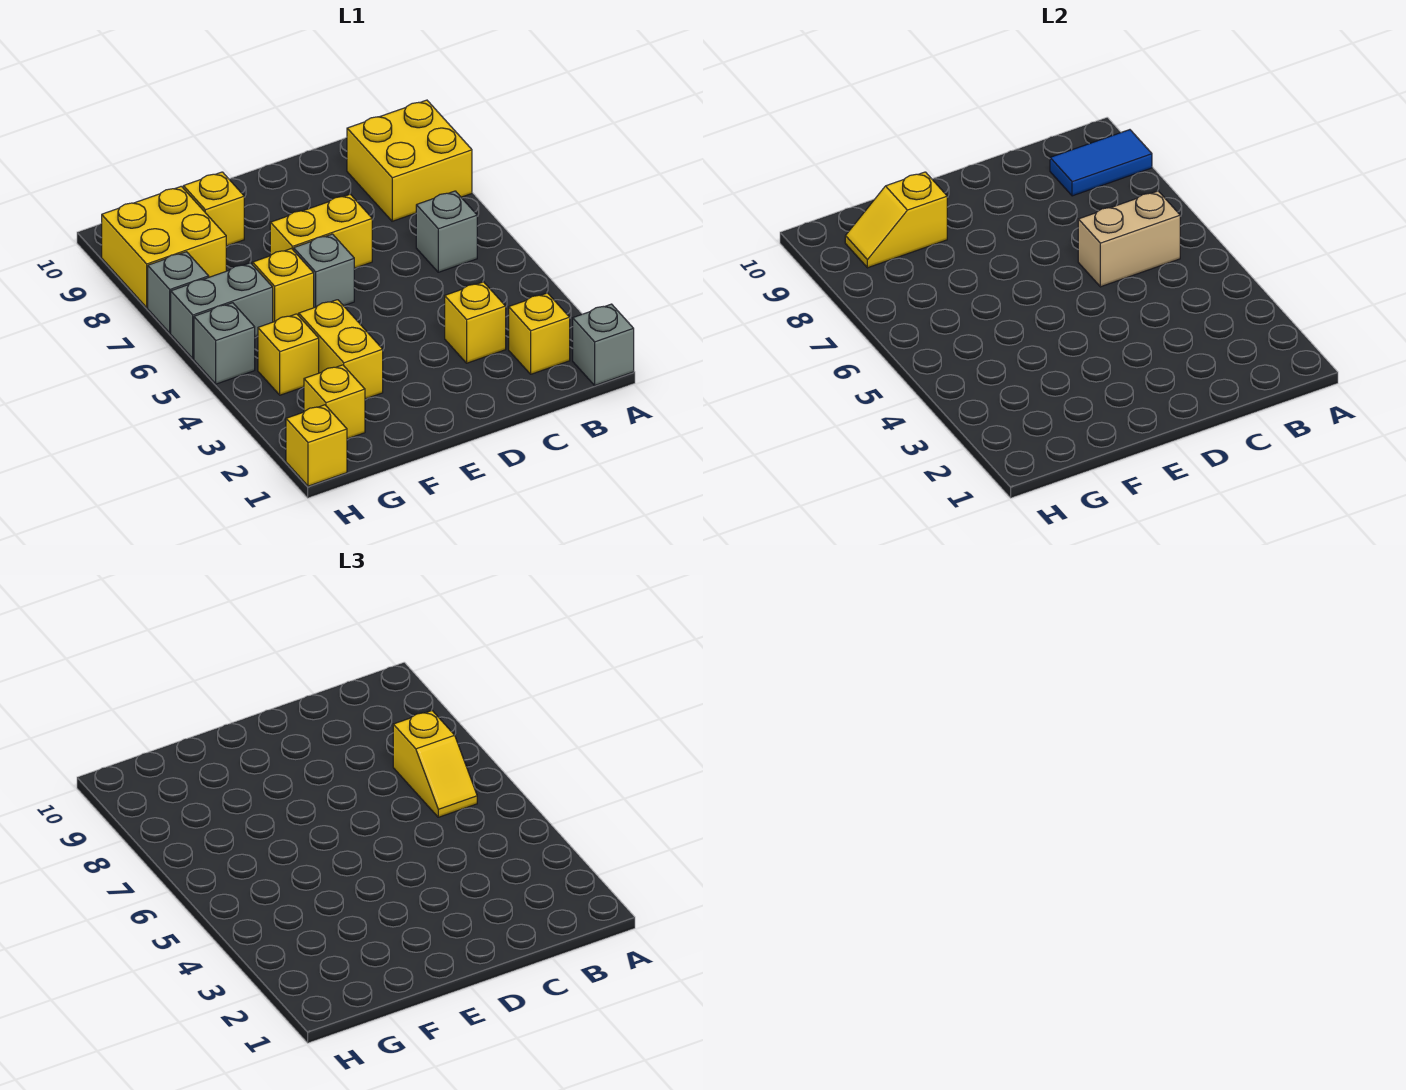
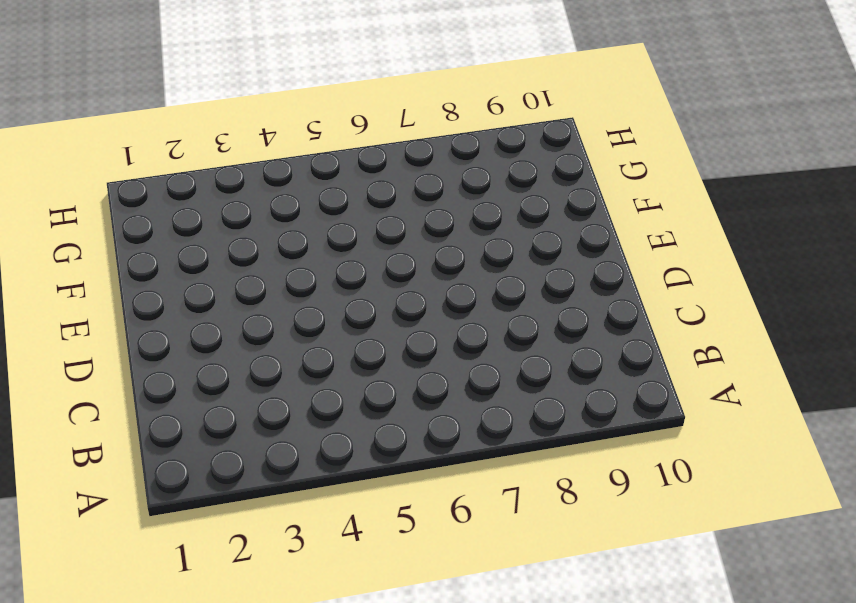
none -> grey 1x1 brick [573,304,634,385]
none -> yellow 2x2 brick [347,100,472,221]
none -> yellow 1x1 brick [509,293,570,374]

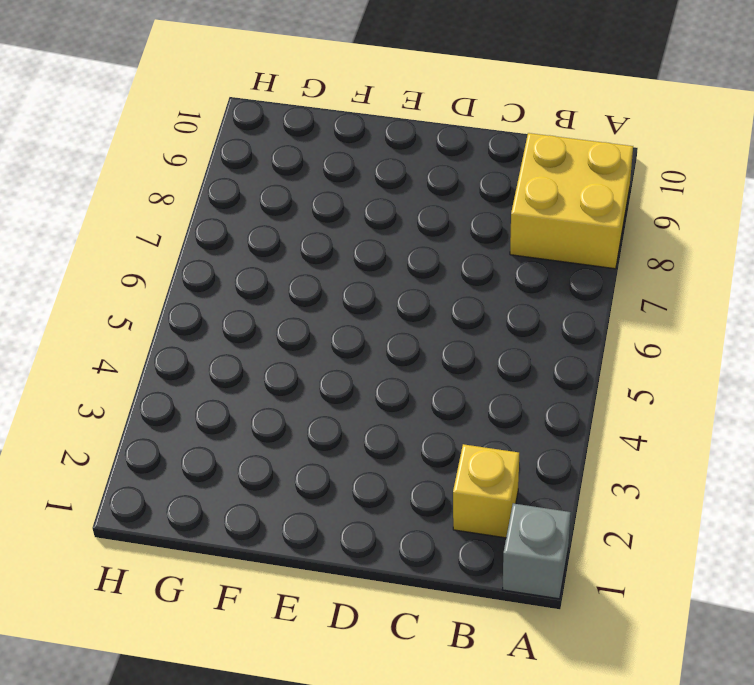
none -> grey 1x1 brick [416,191,477,272]
none -> yellow 1x1 brick [445,282,506,363]
none -> yellow 1x2 brick [270,194,372,268]

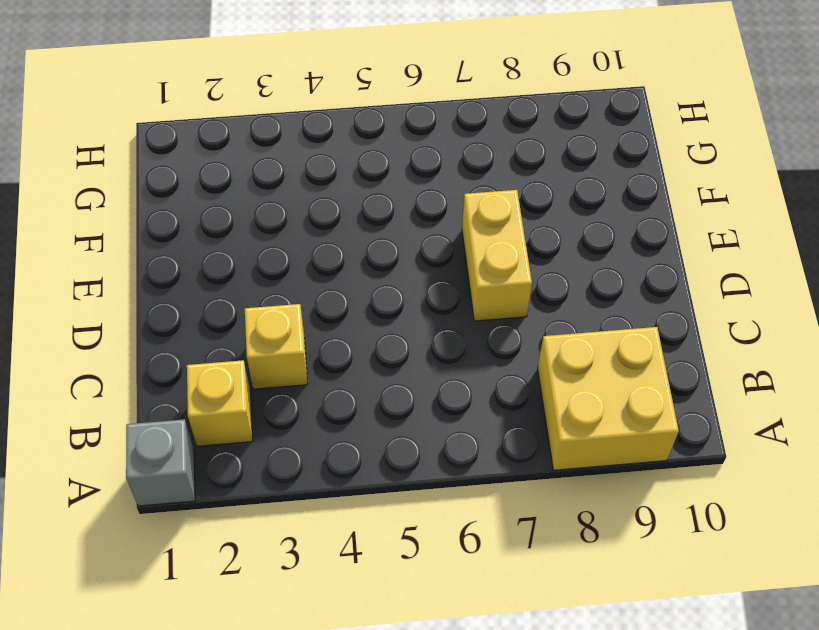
none -> grey 1x1 brick [416,191,477,272]
none -> grey 1x1 brick [294,234,354,308]
none -> yellow 1x2 brick [299,300,383,399]

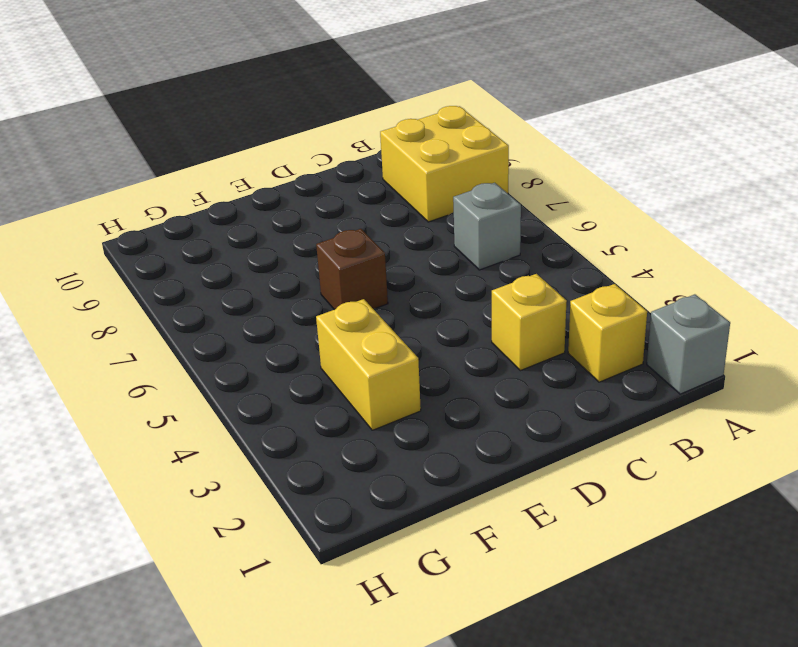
brown 1x1 brick [316,229,388,310] -> grey 1x1 brick [294,234,354,308]
none -> yellow 1x2 brick [270,194,372,268]
none -> yellow 1x1 brick [253,249,314,322]
none -> yellow 1x1 brick [183,172,244,246]

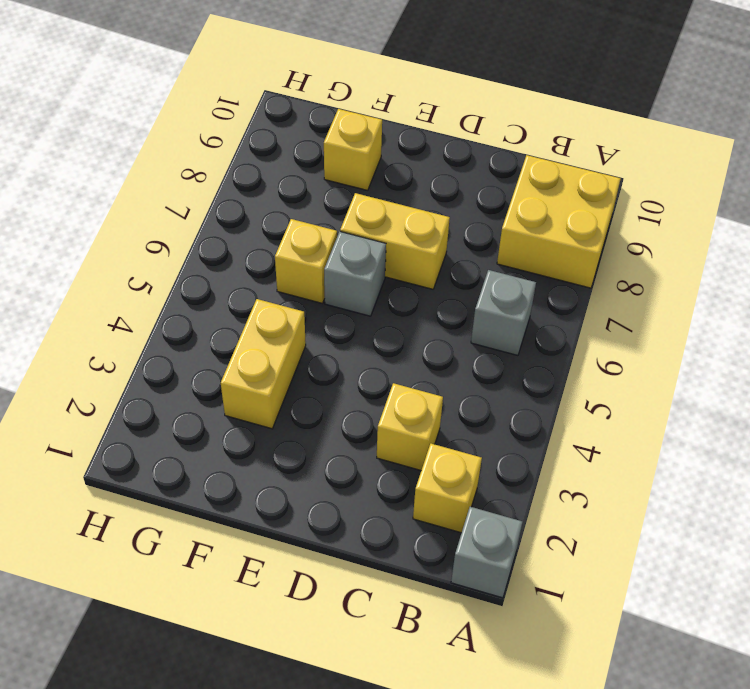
none -> yellow 1x1 brick [304,365,365,439]
none -> yellow 1x1 brick [258,314,319,395]
none -> grey 1x2 brick [171,263,273,359]

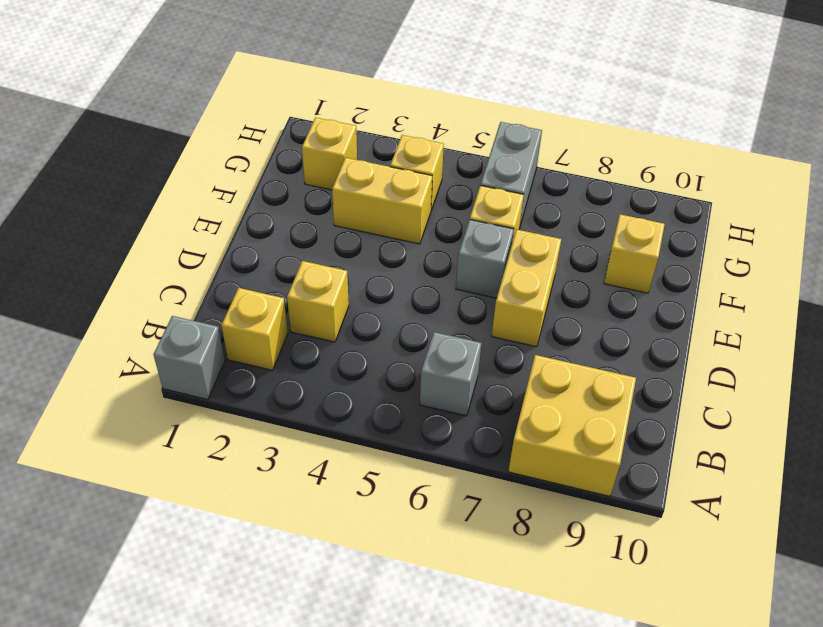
none -> yellow 2x2 brick [102,186,226,307]
none -> yellow 1x1 brick [286,405,347,486]
none -> grey 1x1 brick [194,303,255,384]

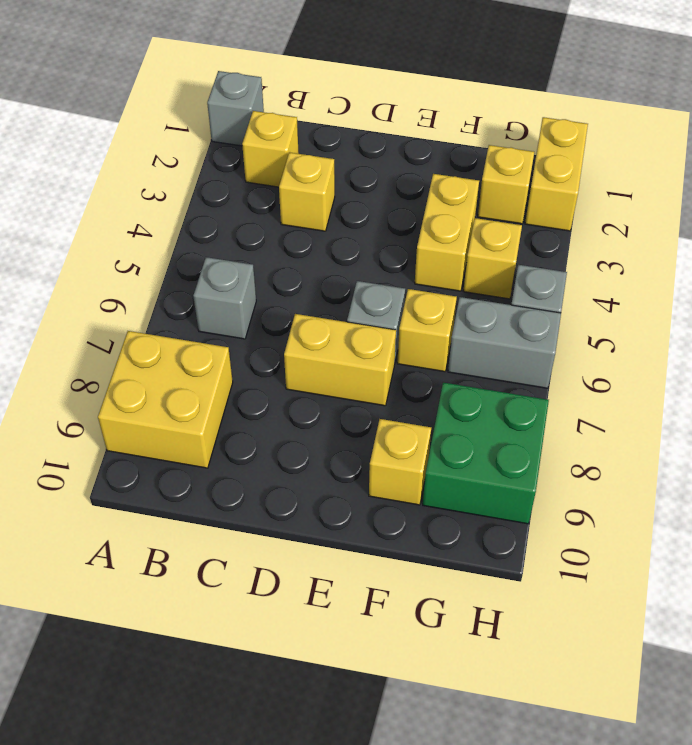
green 2x2 brick [423,383,549,524] -> yellow 2x2 brick [102,186,226,307]
yellow 1x2 brick [525,117,588,231] -> yellow 1x1 brick [286,405,347,486]
none -> grey 1x1 brick [148,252,209,333]
none -> blue 1x2 tile [1050,130,1152,196]
none -> tan 1x2 brick [1078,191,1180,287]

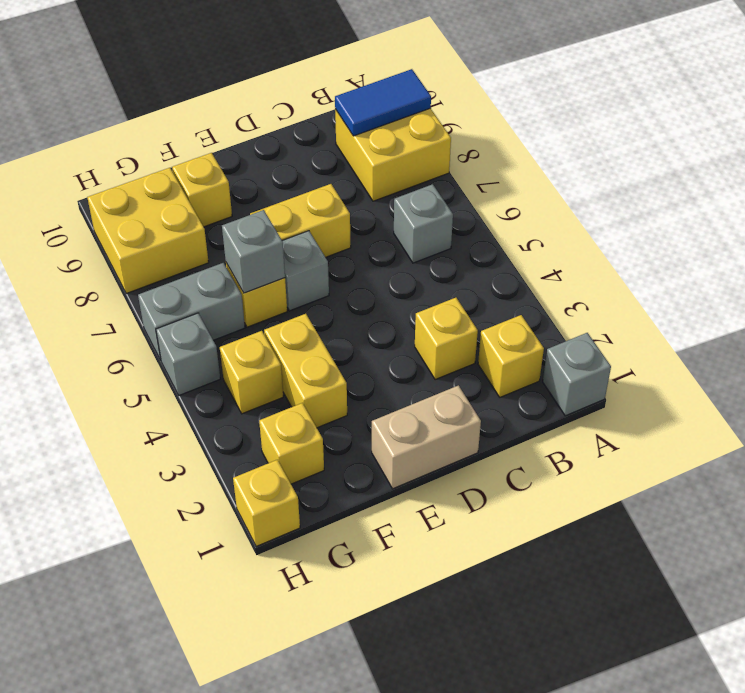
tan 1x2 brick [372,385,481,489] -> tan 1x2 brick moved to [1078,191,1180,287]
grey 1x1 brick [222,210,285,293] -> grey 1x1 brick moved to [148,252,209,333]
none -> yellow 1x2 slope [845,172,947,268]
none -> yellow 1x2 slope [393,711,477,817]

